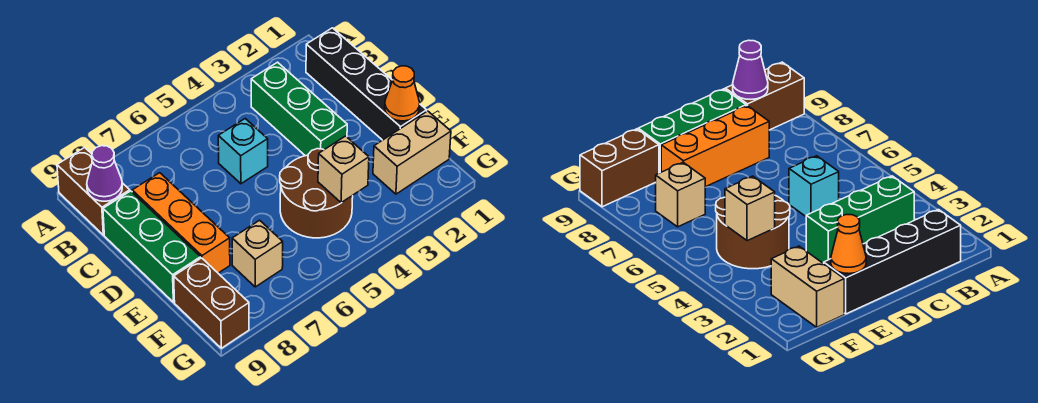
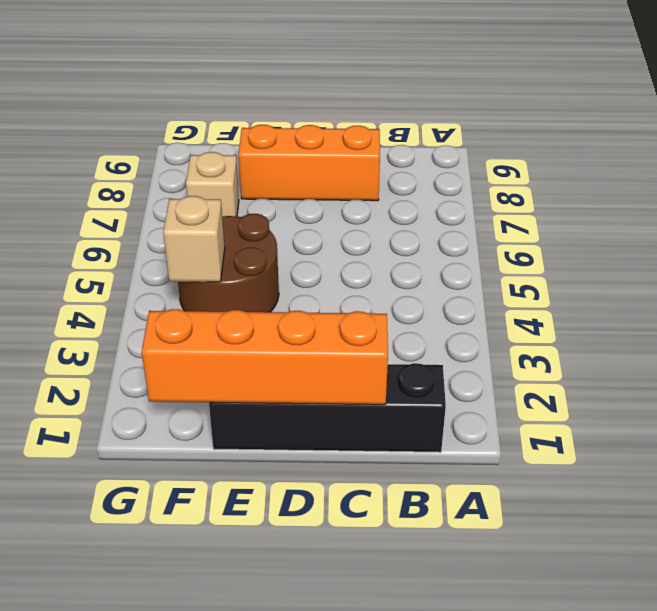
orange 1x4 brick [142,309,388,405] -> orange 1x1 cone [385,66,420,121]
none -> brown 1x2 brick [57,147,130,235]
none -> green 1x3 brick [251,62,347,156]
none -> cyan 1x1 brick [218,119,268,184]

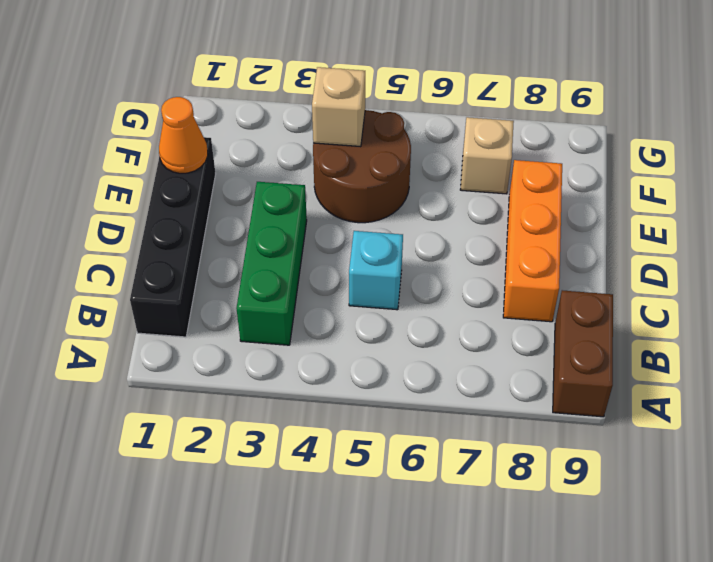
none -> green 1x3 brick [103,191,201,302]
none -> tan 1x2 brick [373,111,451,194]
none -> brown 1x2 brick [174,258,249,348]

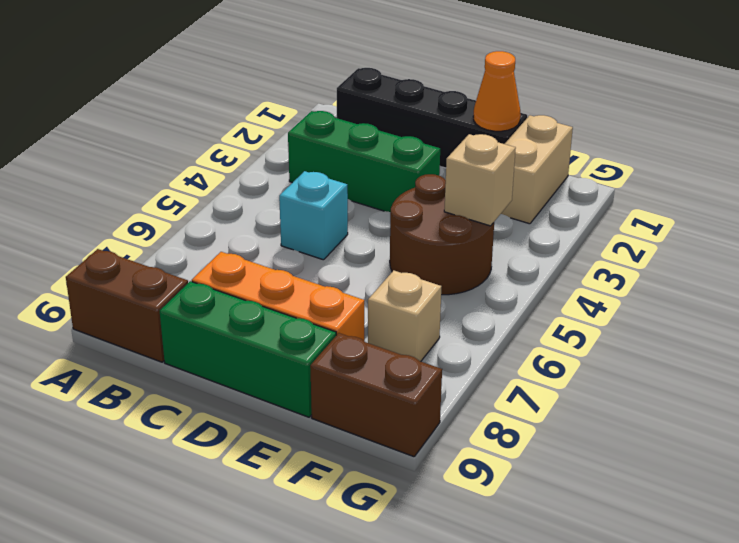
none -> purple 1x1 cone [87,146,122,201]

